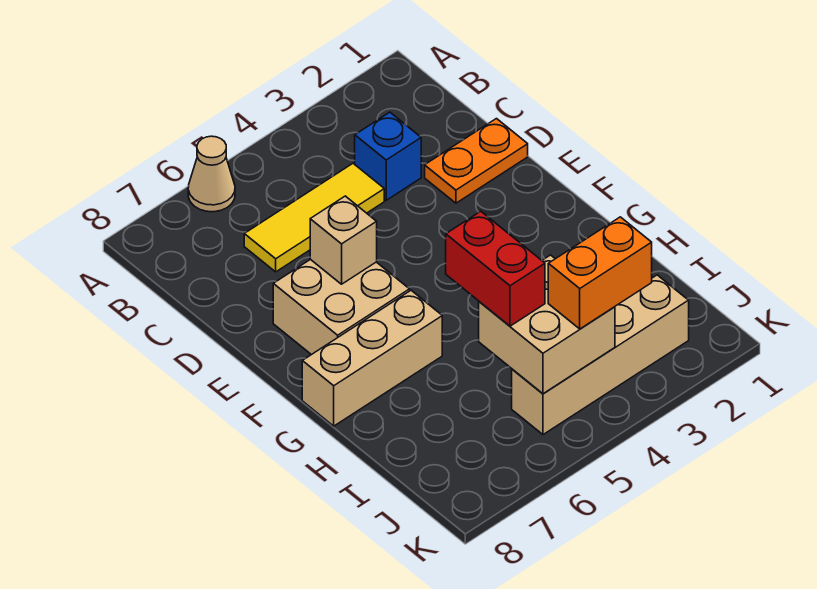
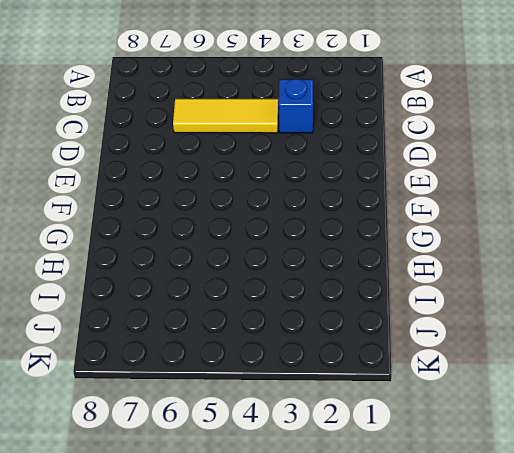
none -> tan 1x1 cone [188,136,235,212]
none -> orange 1x2 plate [425,119,528,203]

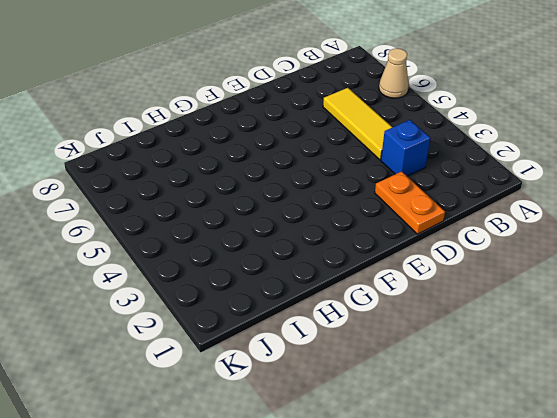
none -> tan 2x2 brick [273,259,410,355]
none -> tan 1x3 brick [302,290,442,426]

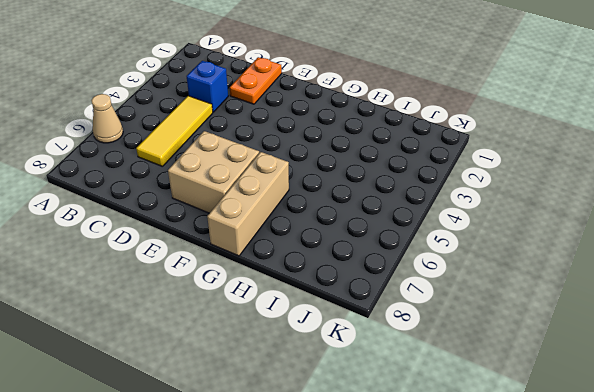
none -> tan 1x4 brick [512,275,689,435]
none -> tan 1x1 brick [310,196,377,284]

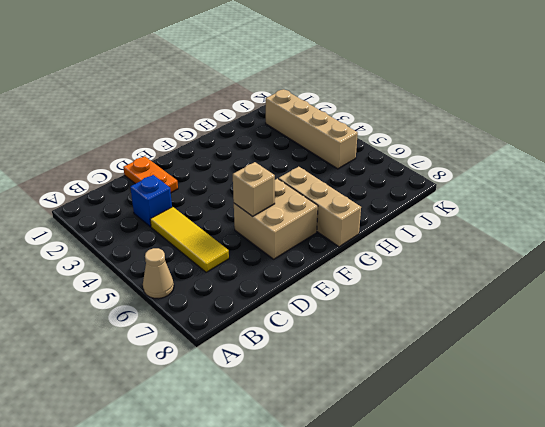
none -> tan 2x2 brick [479,255,615,394]
none -> red 1x2 brick [446,211,545,326]

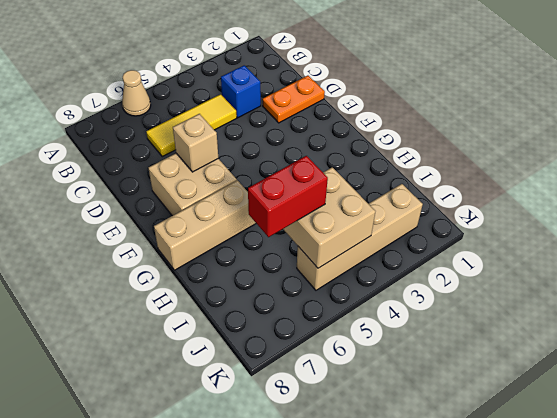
red 1x2 brick [248,156,328,237] -> red 1x2 brick turned to [446,211,545,326]
none -> orange 1x2 brick [548,217,652,329]

